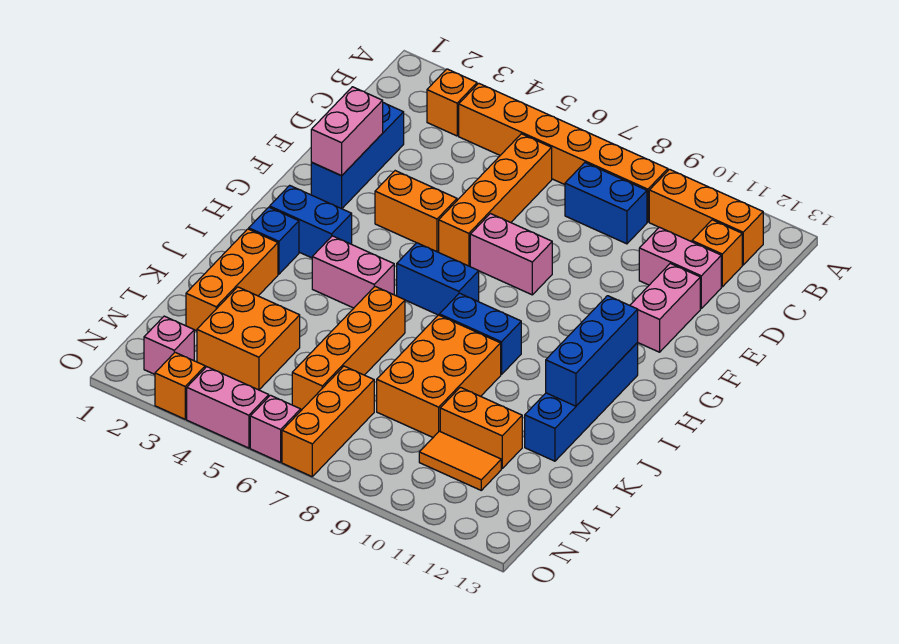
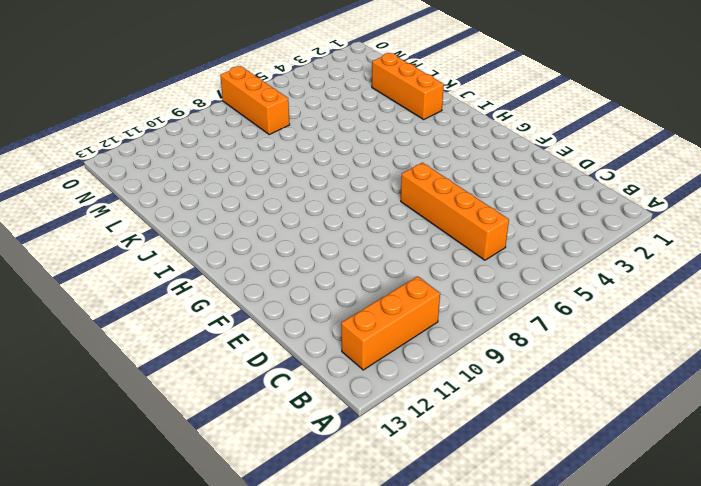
none -> orange 1x1 brick [427,69,477,136]
none -> orange 1x6 brick [459,83,668,222]
none -> blue 1x2 brick [565,163,647,244]
none -> orange 1x1 brick [692,220,742,287]

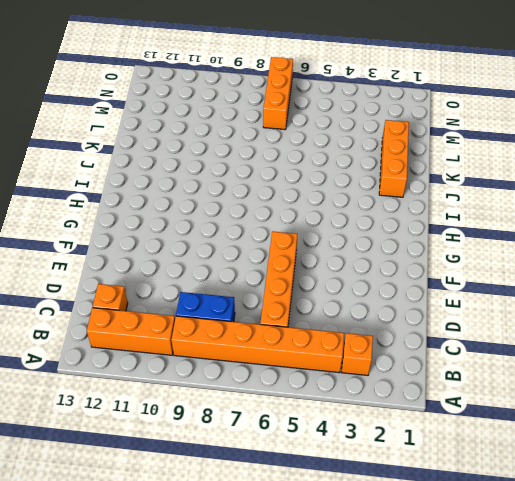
none -> blue 1x3 brick [311,103,404,209]
none -> pink 1x2 brick [639,227,721,308]
none -> pink 1x2 brick [630,263,700,352]
none -> orange 1x2 brick [375,171,457,252]

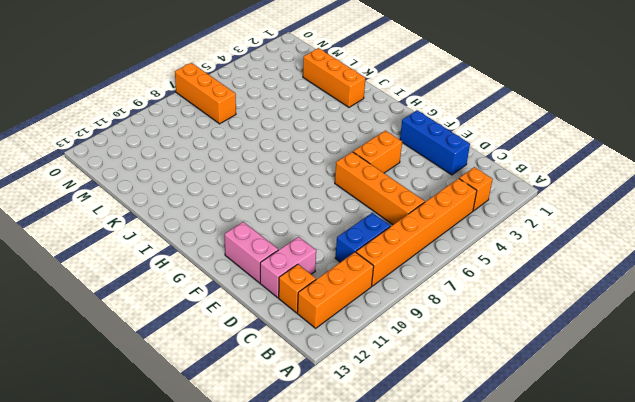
none -> pink 1x2 brick [470,214,552,295]
none -> blue 1x2 brick [270,185,352,258]
none -> blue 1x2 brick [397,243,479,315]
none -> blue 1x4 brick [525,343,638,461]

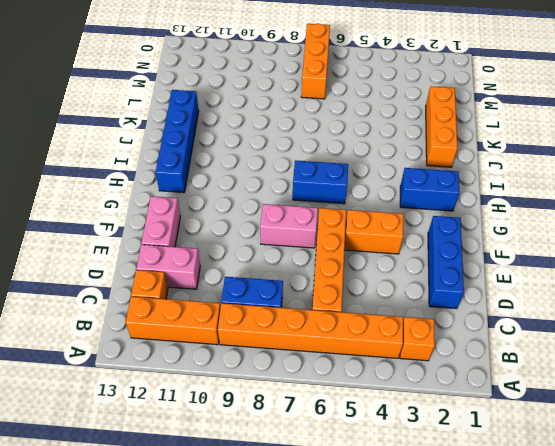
none -> blue 1x1 brick [249,207,299,274]
none -> pink 1x2 brick [312,236,394,308]
none -> blue 1x2 brick [439,293,521,375]
none -> orange 1x4 brick [292,287,405,409]

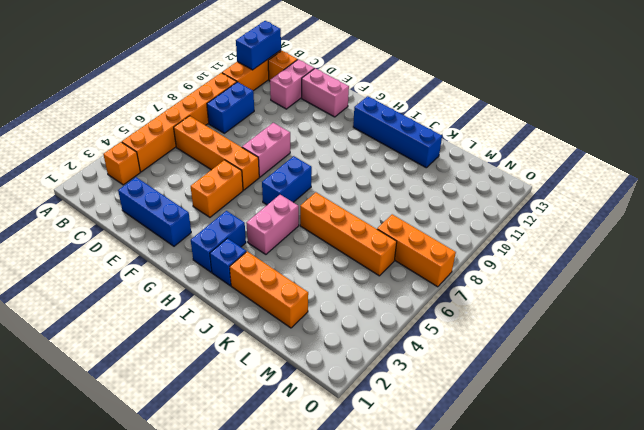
blue 1x2 brick [236,21,281,70] -> blue 1x2 brick moved to [439,293,521,375]
none -> orange 2x3 brick [377,315,501,437]
none -> orange 2x2 brick [197,287,300,390]
none -> orange 1x2 brick [440,387,522,469]
none -> orange 1x2 tile [419,431,501,490]

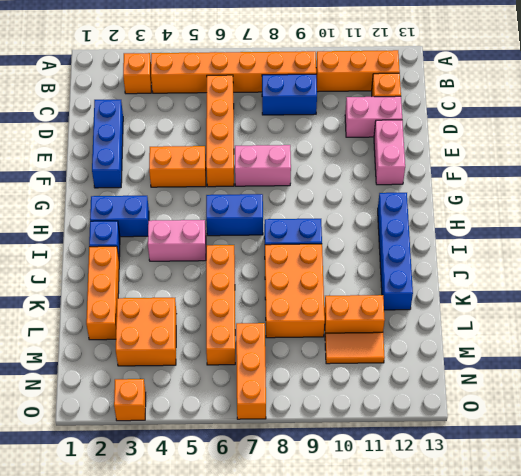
none -> pink 1x1 brick [144,316,194,374]
none -> pink 1x2 brick [187,367,269,448]
none -> pink 1x1 brick [250,395,301,462]
none -> pink 1x2 brick [311,87,383,176]

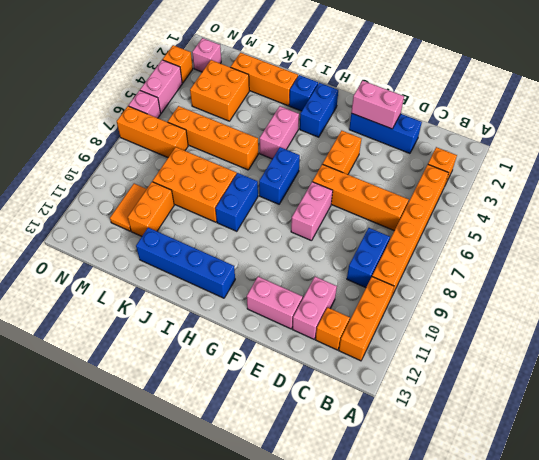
none -> blue 1x3 brick [546,296,638,406]

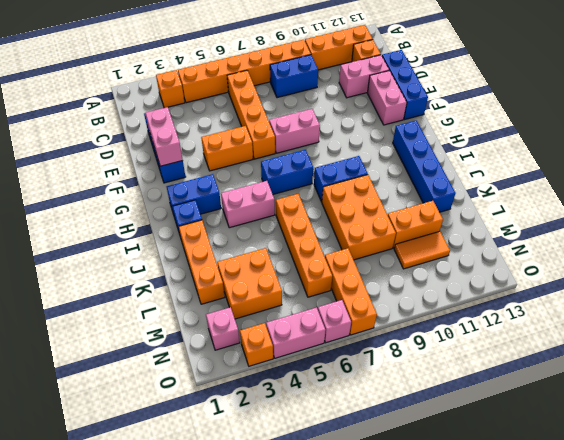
blue 1x3 brick [382,50,428,119] -> blue 1x3 brick moved to [546,296,638,406]

